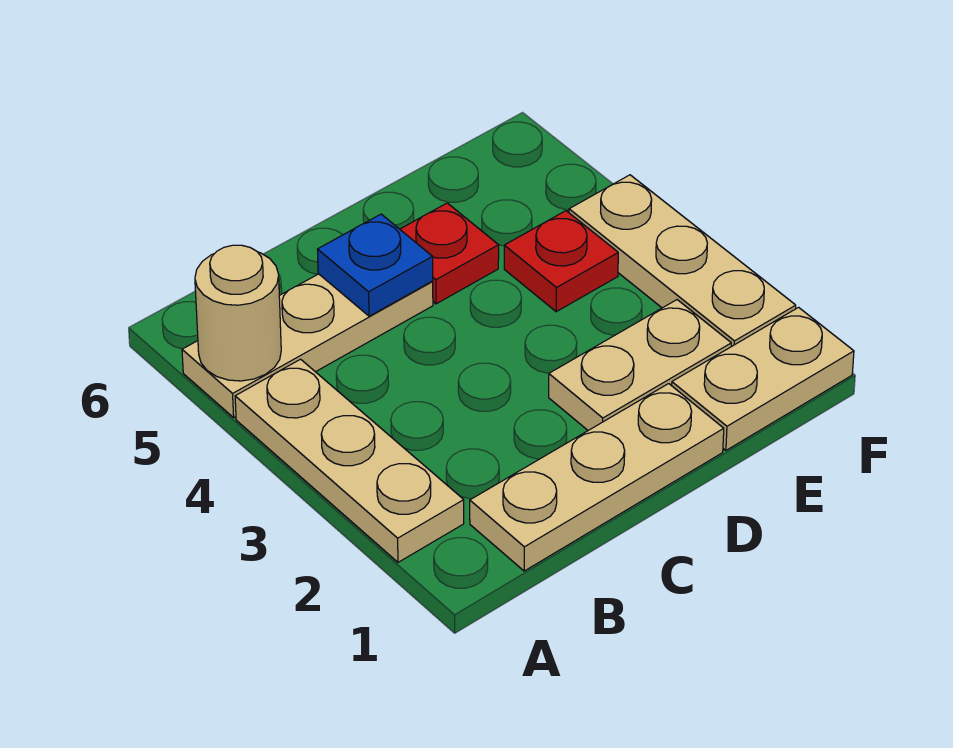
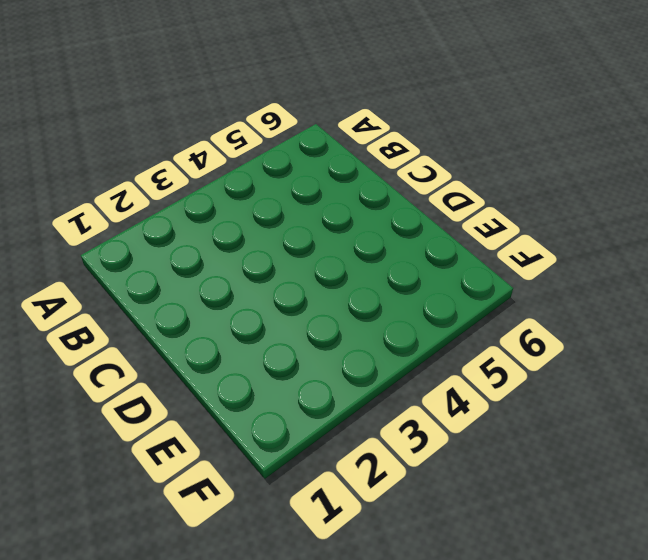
none -> tan 1x3 plate [235,359,464,562]
none -> tan 1x3 plate [182,274,433,417]

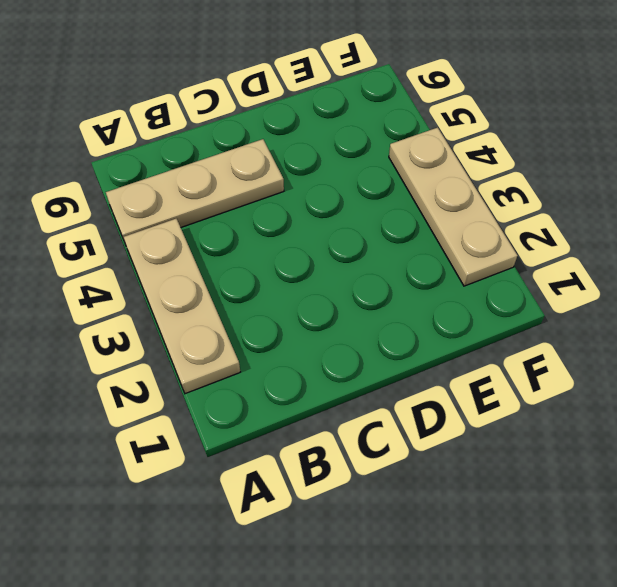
none -> tan 1x3 plate [470,384,724,571]
none -> tan 1x2 plate [549,300,731,430]

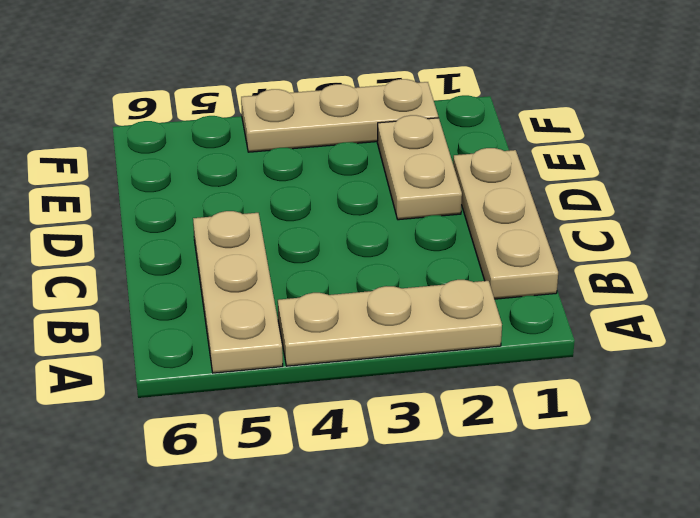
none -> red 1x1 plate [400,203,499,304]
none -> tan 1x2 plate [672,307,854,450]

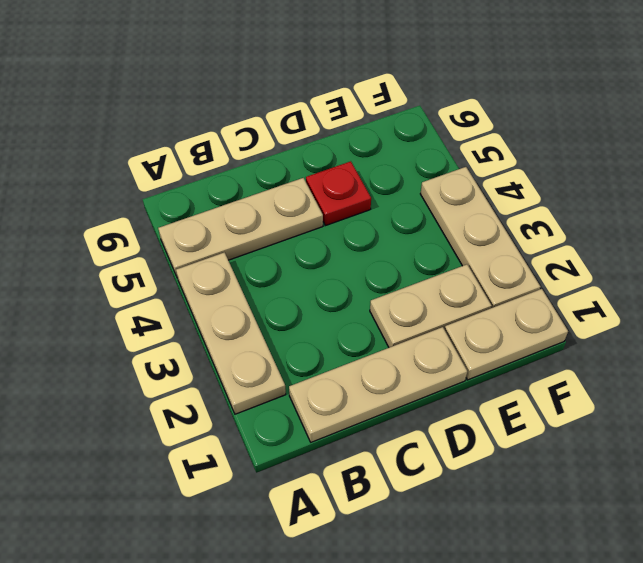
none -> red 1x1 plate [504,211,618,312]
none -> tan 1x1 round brick [195,245,281,381]

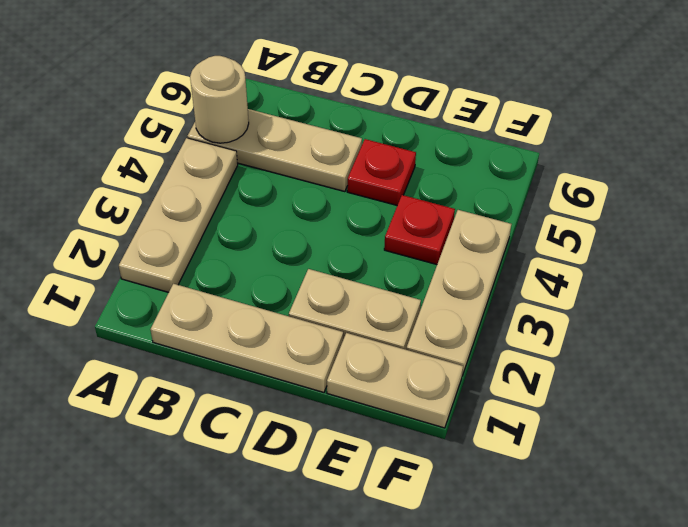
none -> blue 1x1 plate [317,214,433,316]

